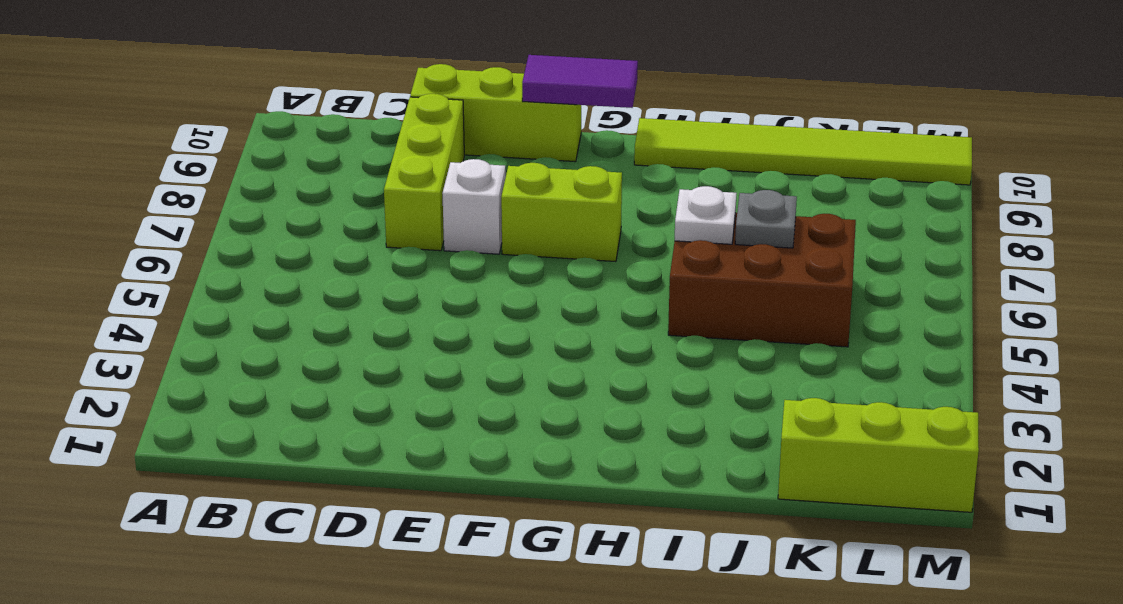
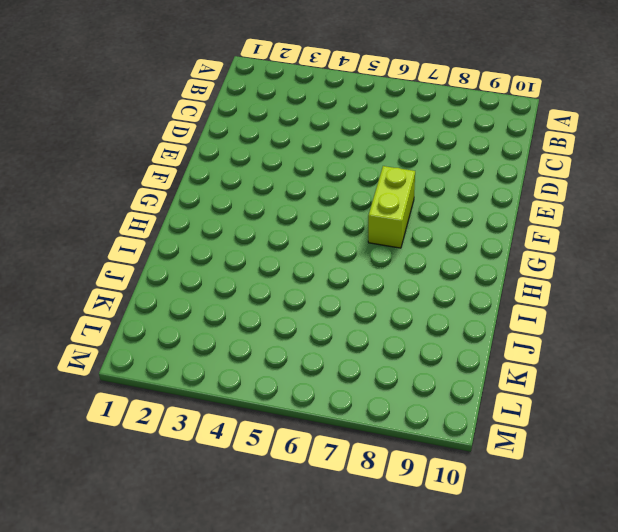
none -> lime 1x3 brick [384,94,464,251]
none -> lime 1x3 brick [410,64,581,162]

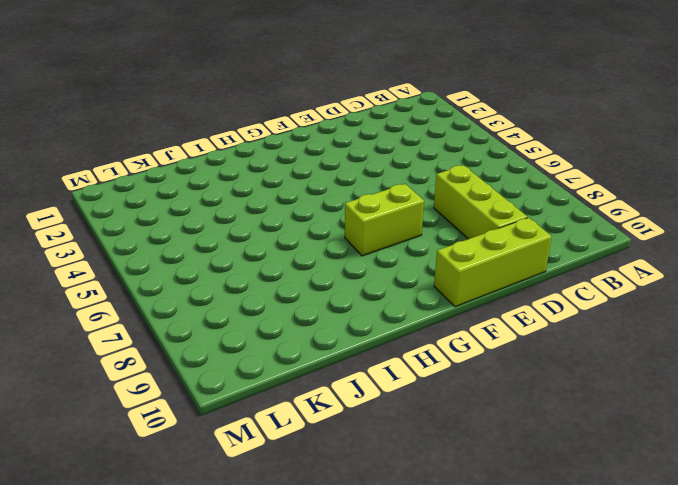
none -> white 1x1 brick [442,159,506,254]
none -> lime 1x6 tile [634,118,972,185]

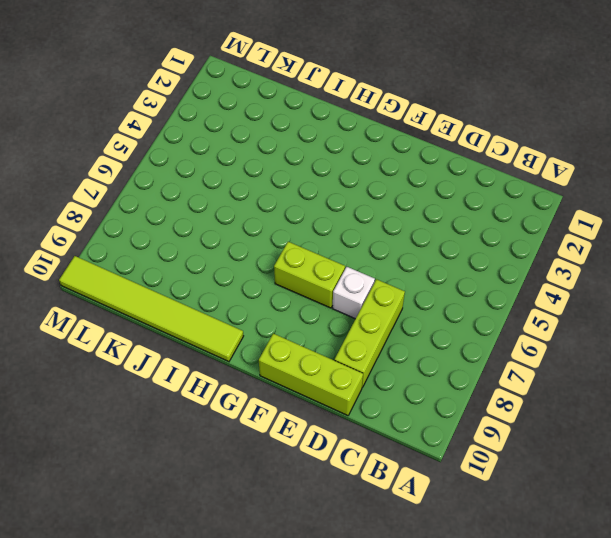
none -> brown 2x3 brick [668,213,856,347]
none -> lime 1x3 brick [778,398,979,512]

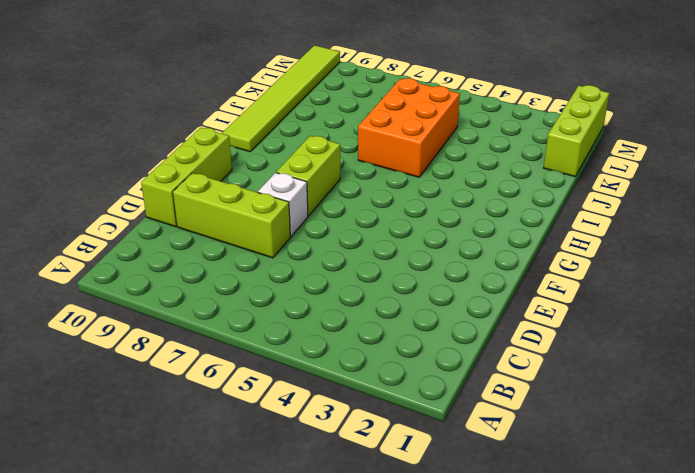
orange 2x3 brick [358,78,460,177] -> brown 2x3 brick [668,213,856,347]
none -> purple 1x2 tile [522,55,638,108]
none -> white 1x1 plate [675,186,737,244]

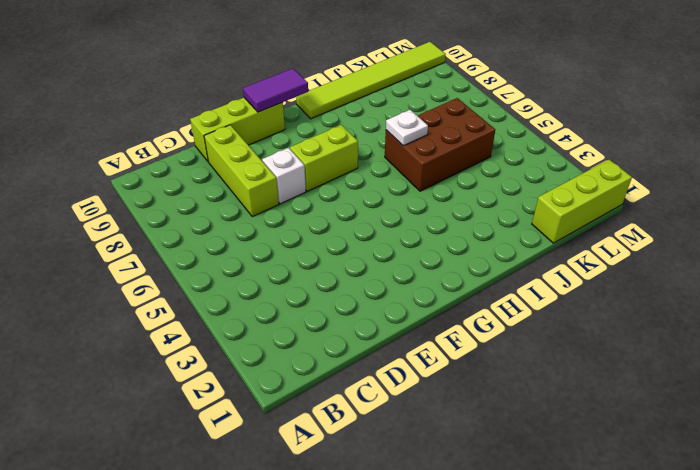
none -> grey 1x1 plate [735,190,797,248]

